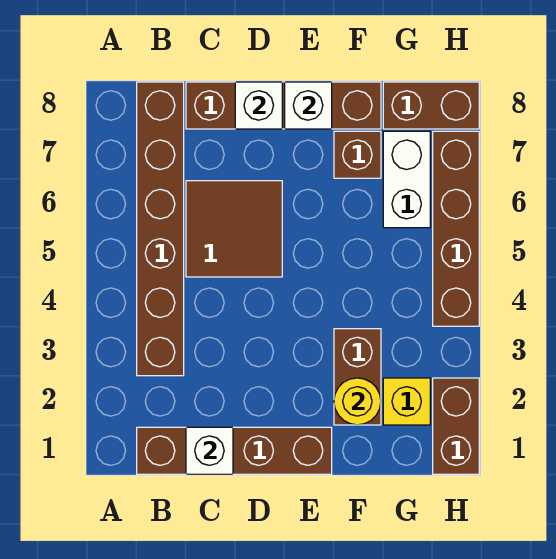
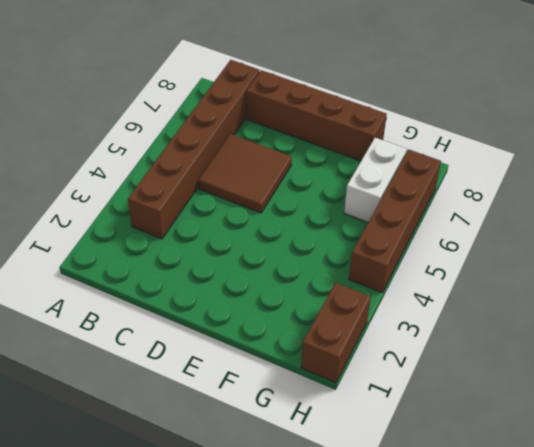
none -> brown 1x4 brick [137,427,332,474]
none -> brown 1x2 brick [334,329,381,425]
none -> brown 1x1 brick [334,131,381,178]

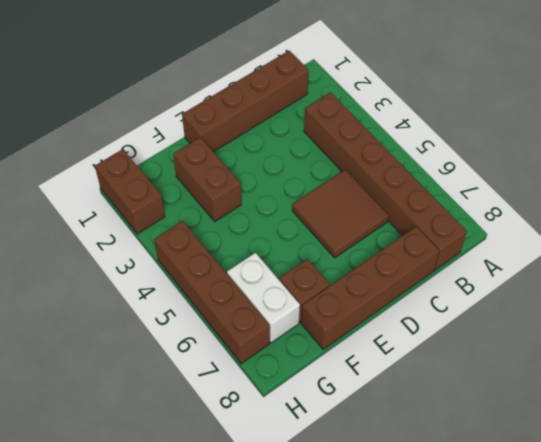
none -> yellow 1x1 brick [383,378,430,425]
none -> brown 1x2 brick [383,82,479,129]
none -> white 1x1 brick [186,427,233,474]

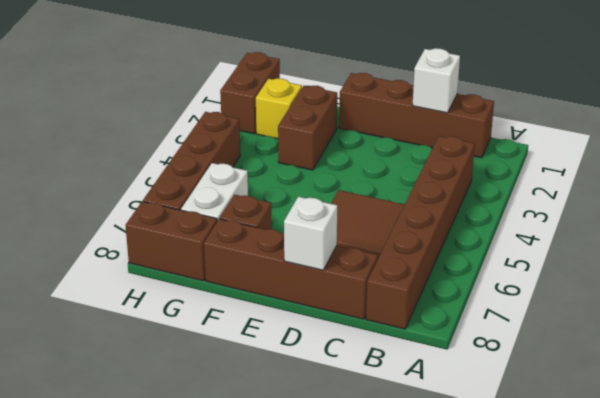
none -> white 1x1 brick [285,82,332,129]
none -> yellow 1x1 round brick [334,378,381,425]

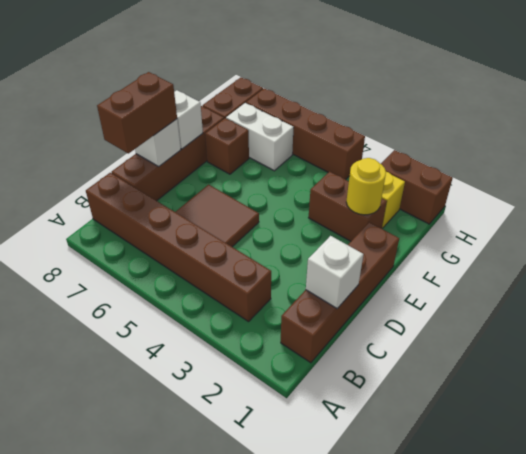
brown 1x2 brick [97,72,177,153] -> none

